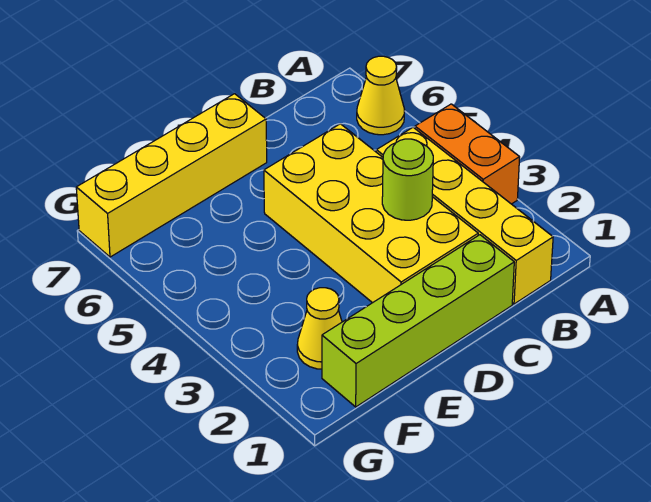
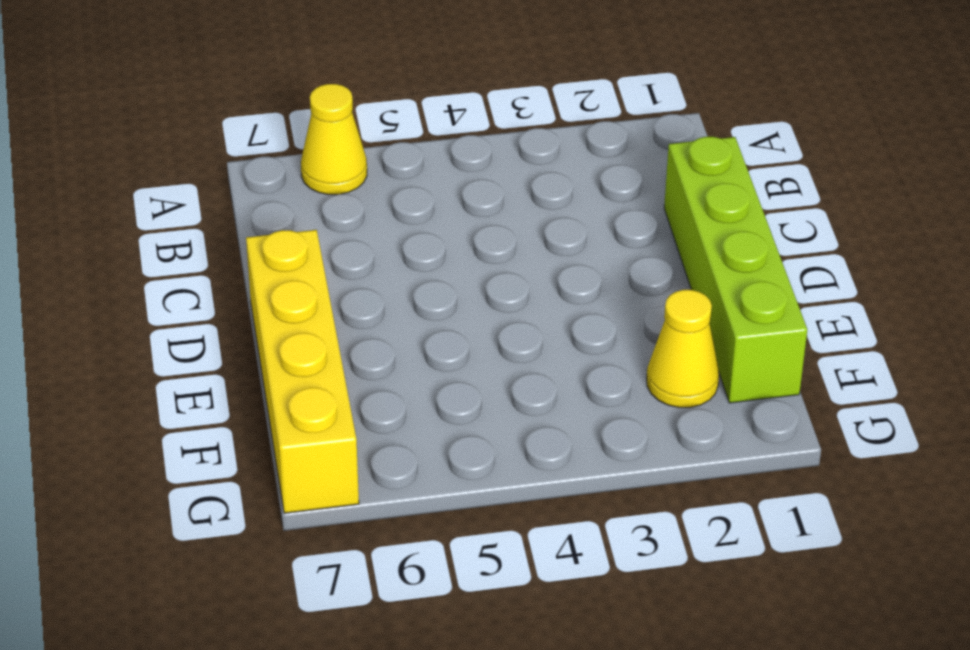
none -> orange 1x2 brick [415,104,520,204]
none -> yellow 1x4 brick [376,127,553,304]

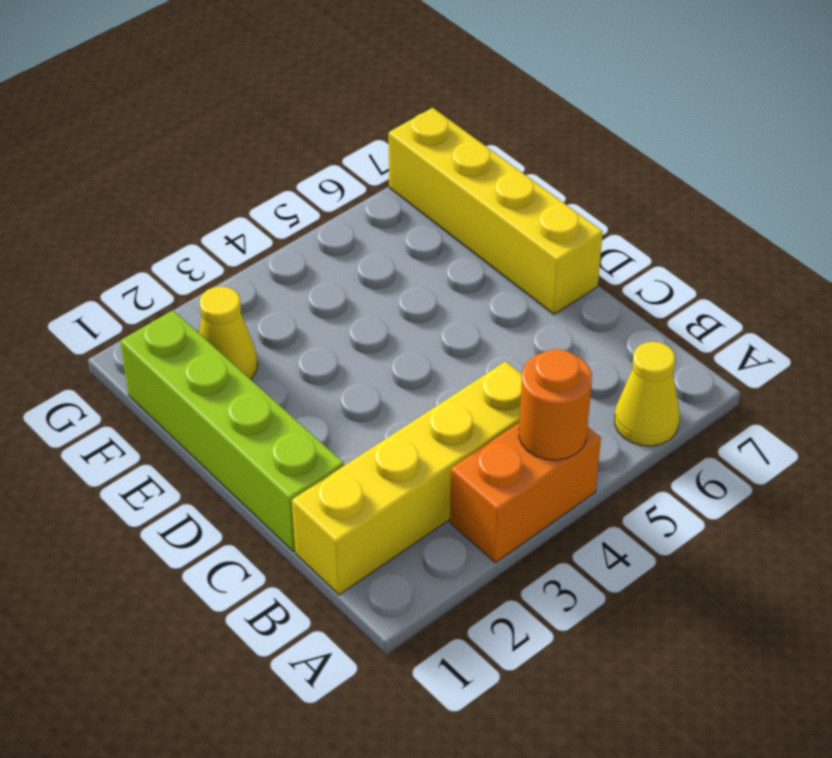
orange 1x1 round brick [519,349,592,460] -> none
none -> yellow 2x4 brick [264,124,478,303]
none -> lime 1x1 round brick [382,139,433,220]

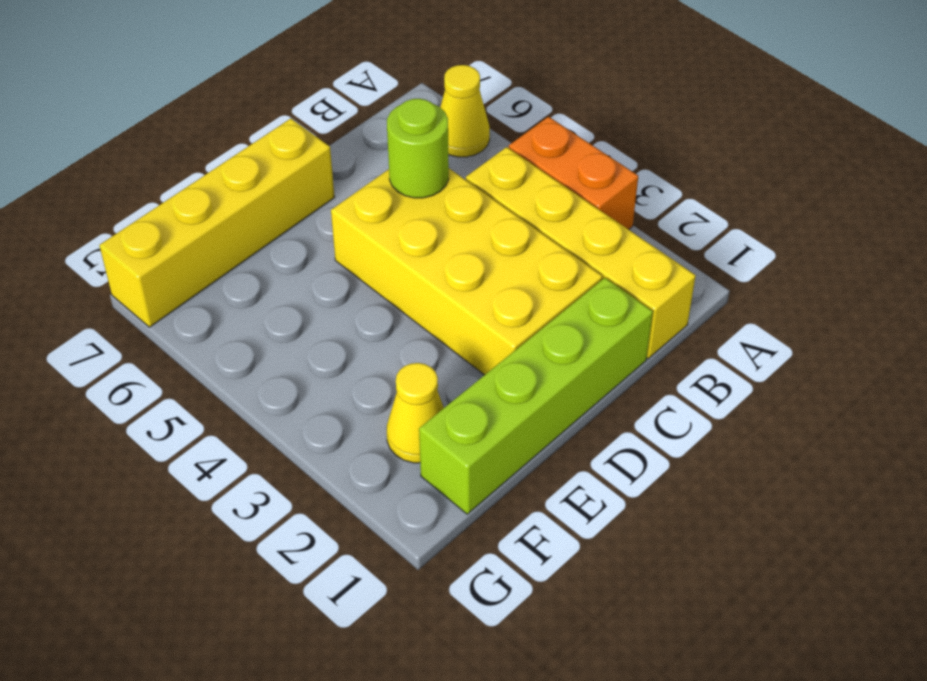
lime 1x1 round brick [387,99,449,198] -> lime 1x1 round brick moved to [382,139,433,220]

